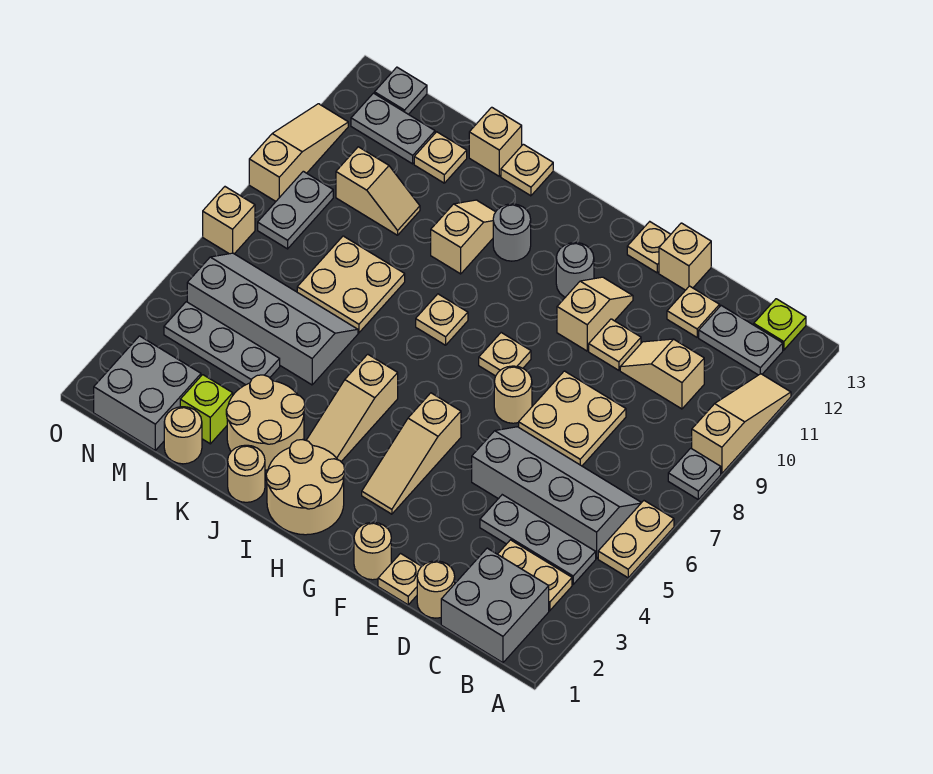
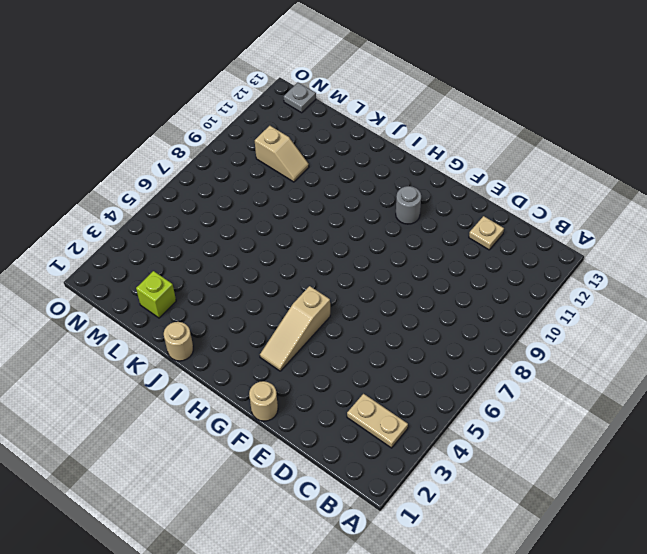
none -> tan 1x2 plate [598,501,674,578]
none -> grey 1x1 plate [668,448,721,499]
none -> tan 1x3 slope [692,374,791,474]
none -> grey 2x2 brick [441,548,549,663]

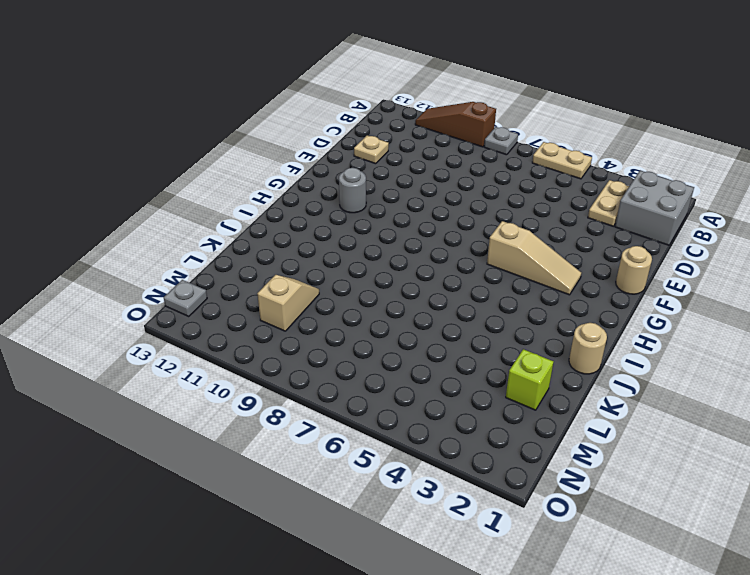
brown 1x3 slope [415,102,496,147] -> tan 1x3 slope [692,374,791,474]
none -> grey 1x3 plate [480,495,596,584]
none -> grey 2x4 slope [472,427,642,558]
none -> grey 1x2 plate [699,306,783,375]
none -> lime 1x1 plate [754,299,806,350]

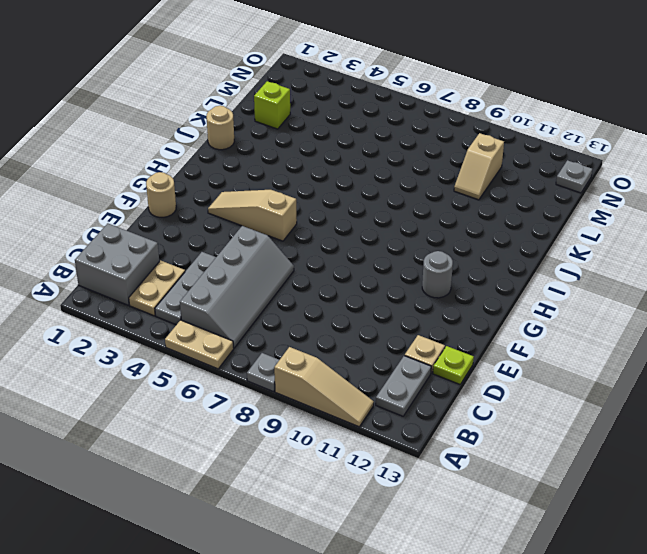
lime 1x1 plate [433,346,474,384] -> lime 1x1 plate moved to [754,299,806,350]
none -> tan 1x2 slope [620,339,704,409]
none -> tan 1x1 round brick [417,561,455,618]
none -> tan 2x2 plate [519,371,626,466]
none -> tan 1x1 plate [378,554,422,605]

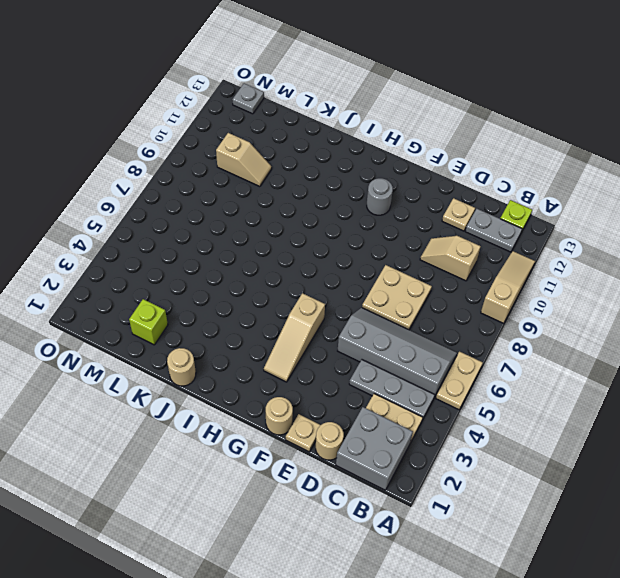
none -> grey 1x1 plate [668,448,721,499]
none -> tan 1x1 plate [589,319,641,370]
none -> tan 1x1 brick [659,223,711,290]
none -> tan 1x1 round brick [494,366,532,423]

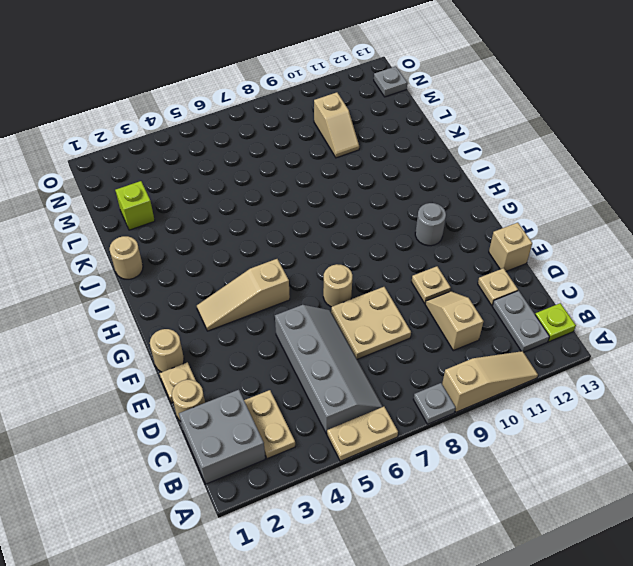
none -> grey 1x3 plate [480,495,596,584]
none -> tan 1x2 slope [557,277,633,351]
none -> tan 1x1 plate [627,222,671,273]
none -> tan 1x1 plate [479,333,531,376]

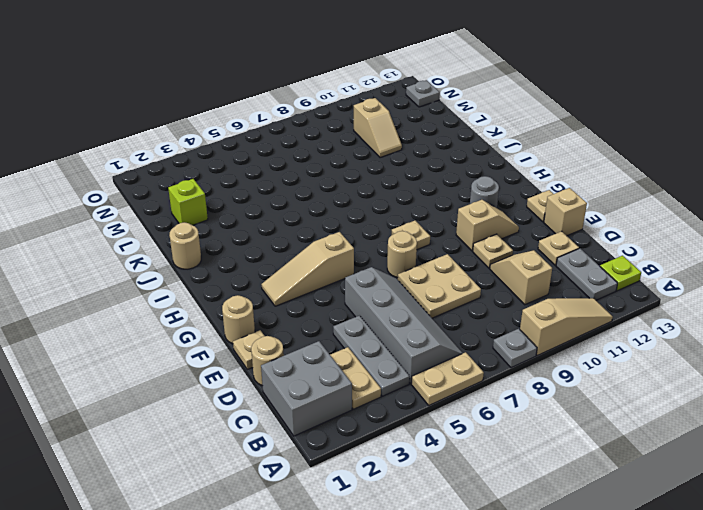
none -> tan 2x2 round brick [266,440,345,535]
none -> tan 1x3 slope [306,354,398,461]
none -> tan 1x1 plate [416,294,468,345]
none -> grey 1x1 round brick [493,204,531,261]

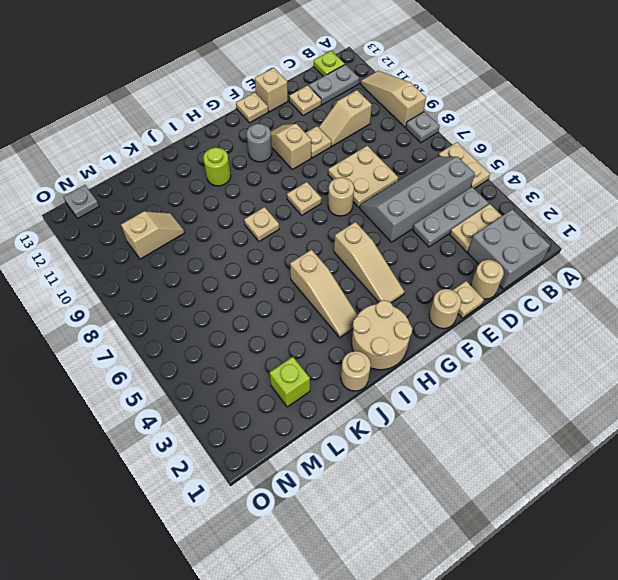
lime 1x1 round brick [203,148,231,186] -> grey 1x1 round brick [493,204,531,261]
none -> tan 2x2 round brick [226,375,305,470]
none -> tan 1x2 slope [431,200,495,274]
none -> tan 1x1 plate [501,144,553,196]
none -> grey 2x4 slope [187,253,358,385]

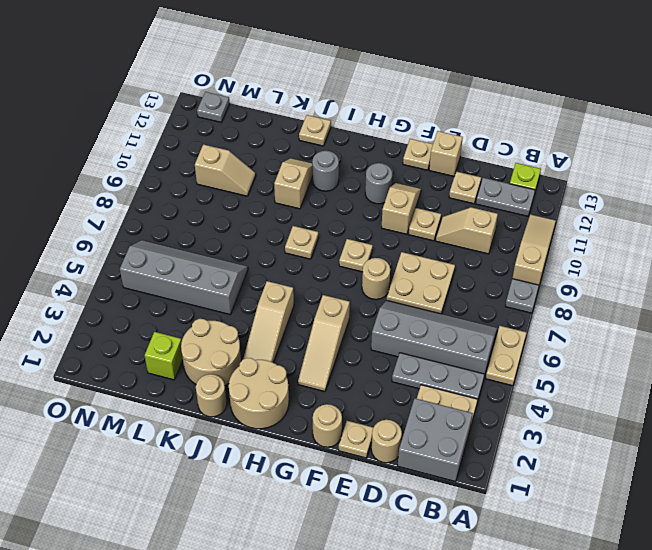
none -> tan 2x2 plate [297,236,405,333]
none -> tan 1x1 brick [469,107,522,176]
none -> tan 1x1 round brick [164,407,202,464]
none -> grey 1x3 plate [164,302,280,385]

